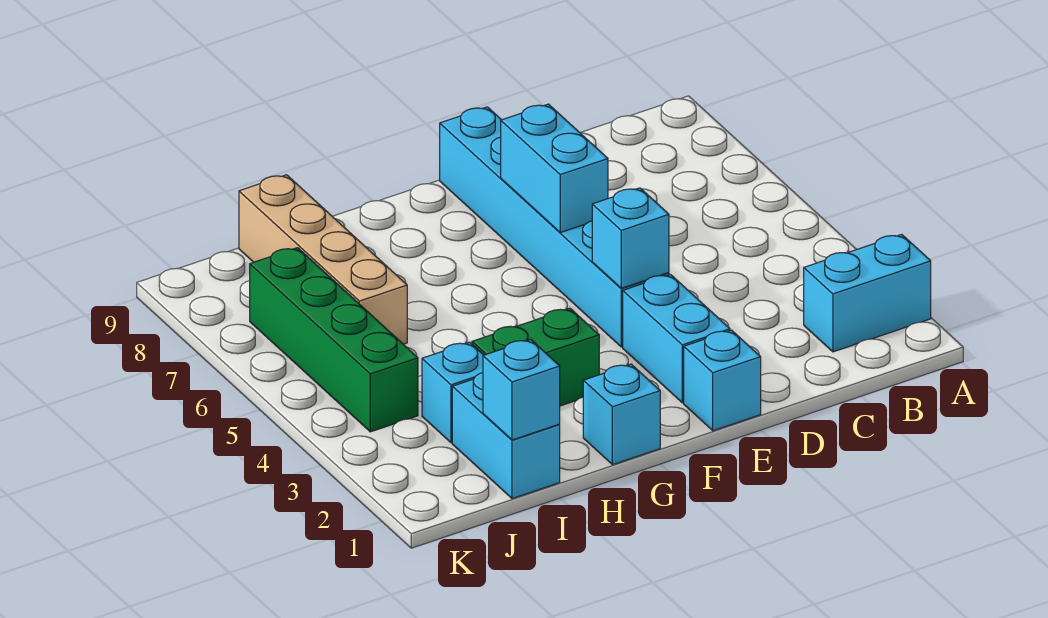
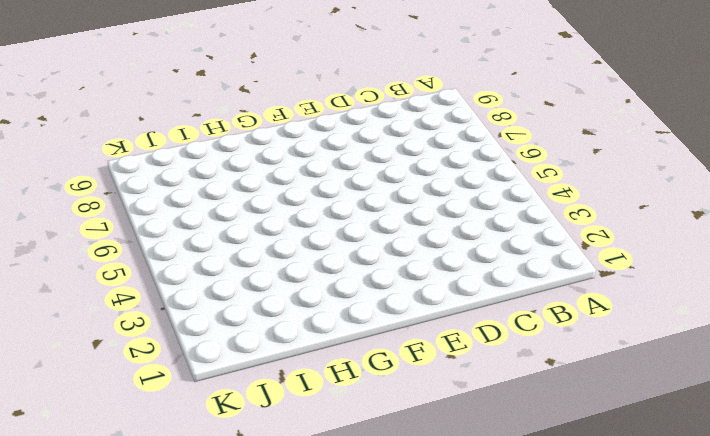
none -> cyan 1x2 brick [804,234,931,352]
none -> cyan 1x1 brick [684,330,761,431]
none -> cyan 1x2 brick [623,274,730,403]

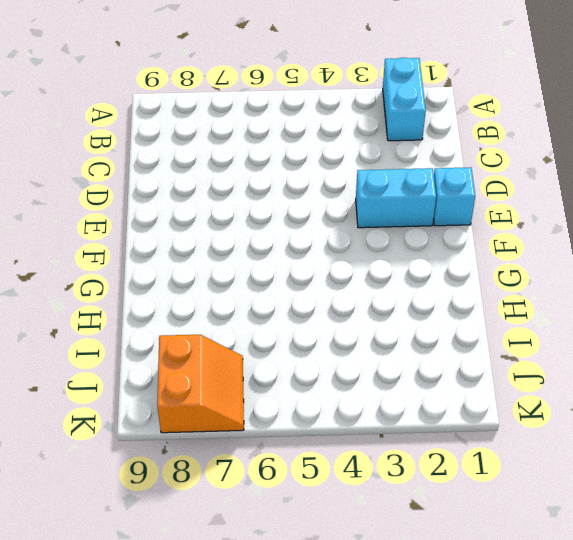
orange 2x2 slope [157,335,244,433] -> green 1x4 brick [250,248,418,432]
none -> cyan 1x6 brick [440,107,669,347]
none -> cyan 1x1 brick [583,364,660,465]
none -> green 1x2 brick [472,308,599,406]

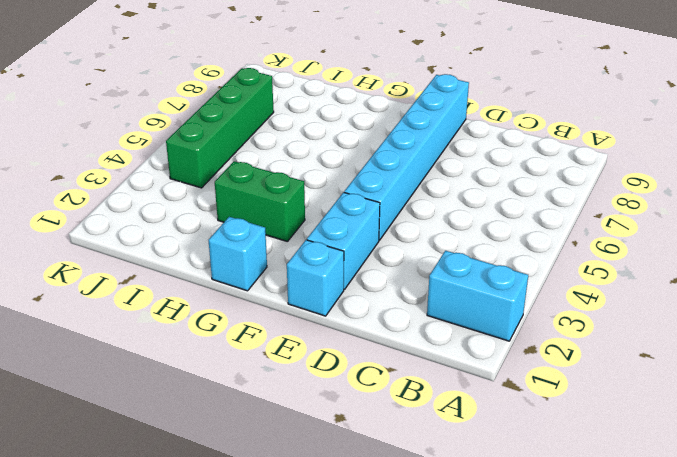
none -> cyan 1x2 brick [452,373,560,499]
none -> cyan 1x1 brick [422,342,483,443]
none -> tan 1x4 brick [239,175,407,344]

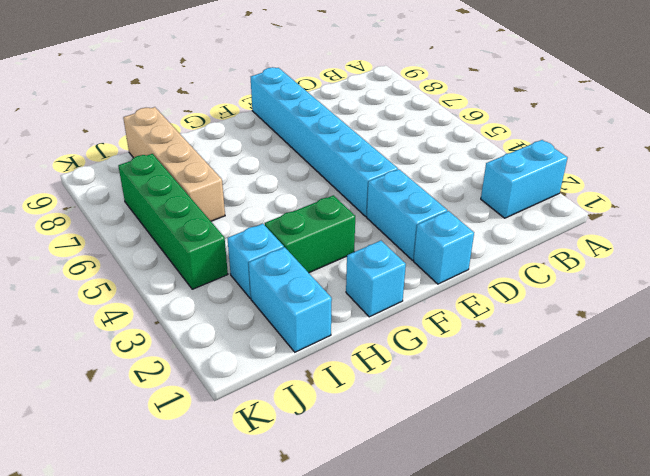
none -> cyan 1x1 brick [592,188,669,288]
none -> cyan 1x2 brick [501,104,608,233]
none -> cyan 1x1 brick [483,340,560,440]

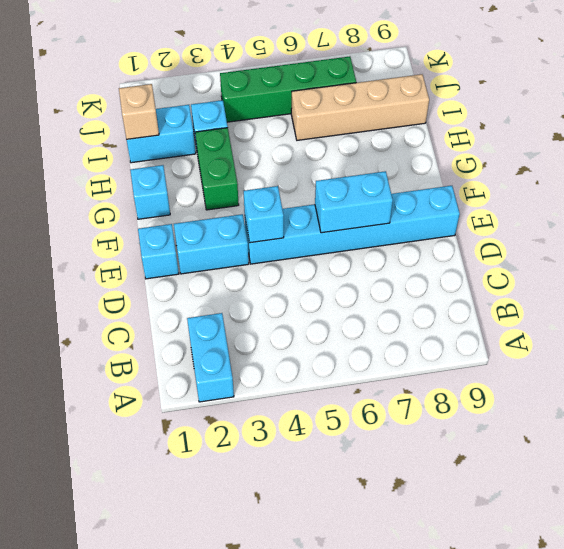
tan 1x1 brick [119,84,159,139] -> cyan 1x1 brick [483,340,560,440]

